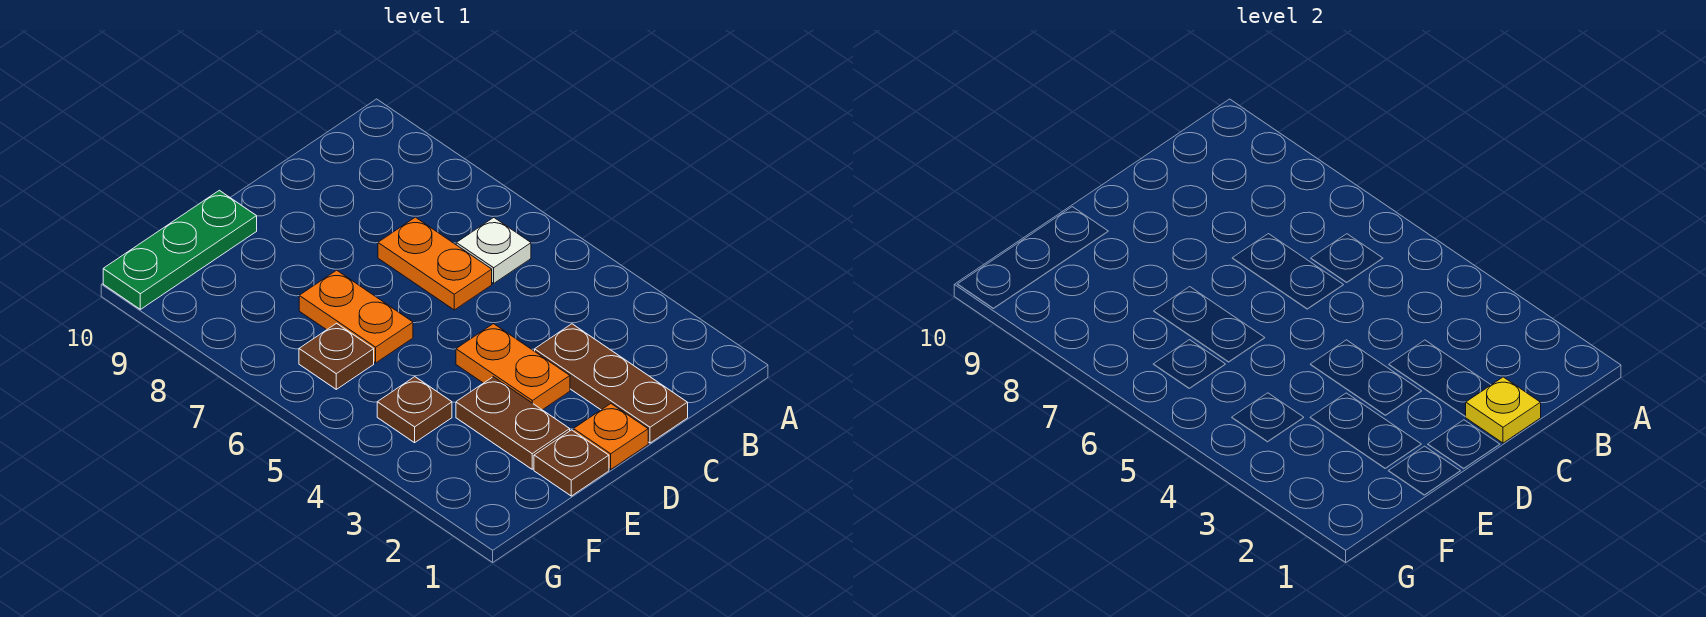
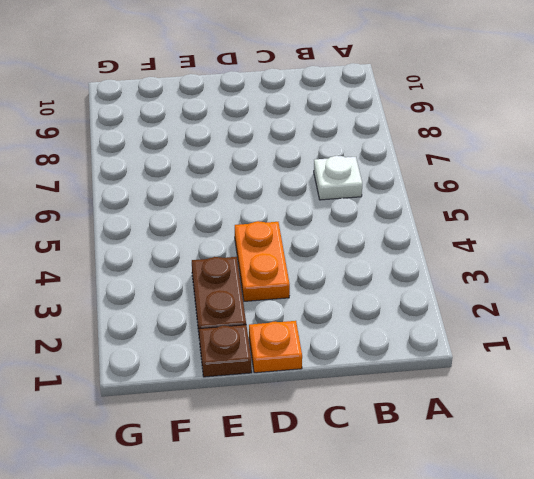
none -> brown 1x3 plate [535,324,688,443]
none -> orange 1x2 plate [378,217,492,310]
none -> orange 1x2 plate [299,270,413,363]

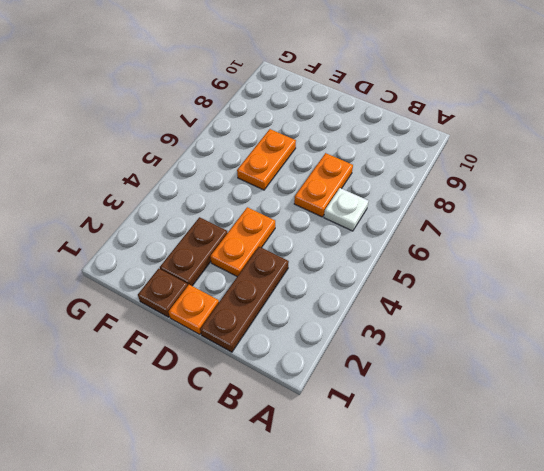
none -> green 1x3 plate [103,190,257,309]
none -> brown 1x1 plate [377,377,452,443]
none -> brown 1x1 plate [299,323,374,389]

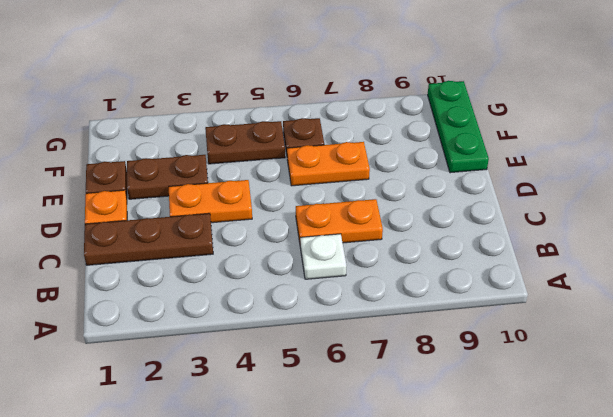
brown 1x2 plate [205,121,285,164] -> brown 1x1 plate [377,377,452,443]
none -> yellow 1x1 plate [1466,377,1541,443]

